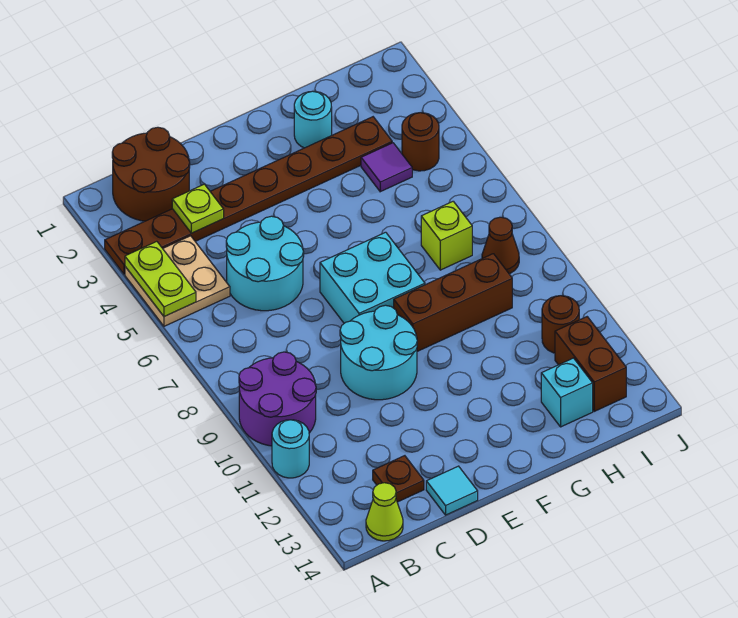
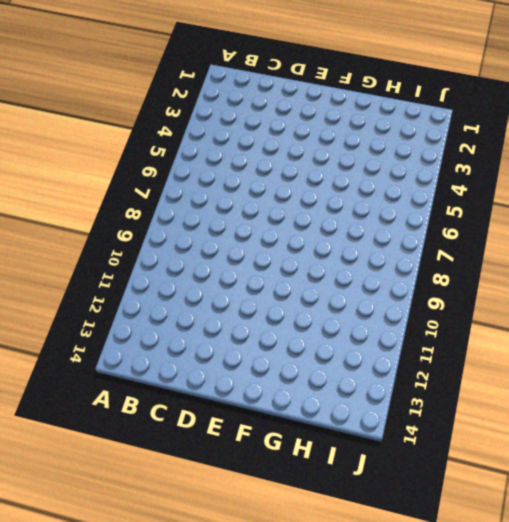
none -> brown 1x8 plate [105,117,392,274]
none -> tan 2x2 plate [125,236,230,326]
none -> purple 2x2 round brick [239,352,316,446]

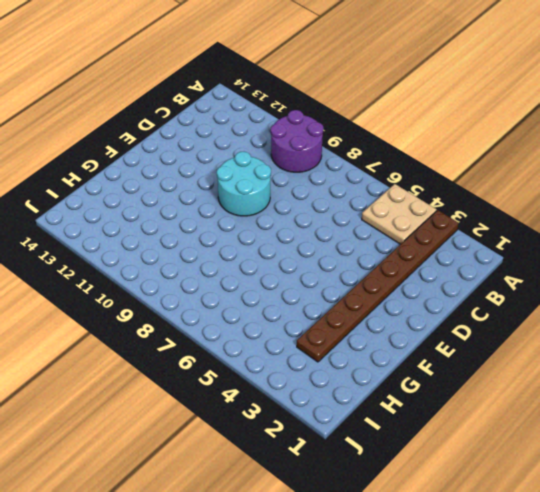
none -> cyan 1x1 round brick [272,420,309,478]
none -> brown 2x2 round brick [112,127,190,221]
none -> lime 1x1 cone [366,483,403,541]

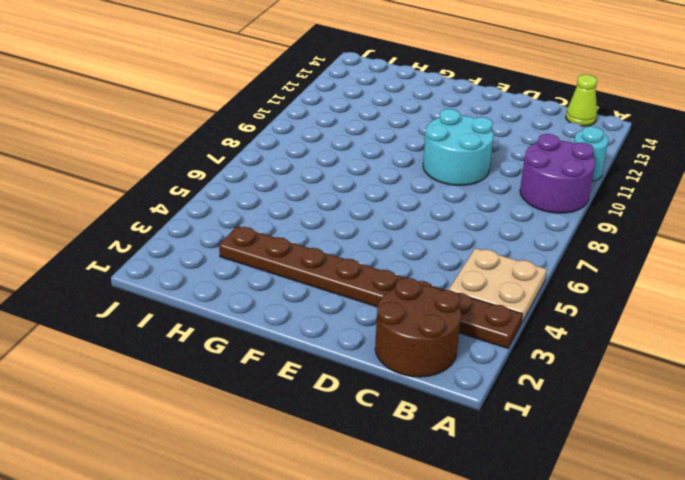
none -> cyan 2x2 round brick [226,216,304,311]
none -> brown 1x1 plate [373,456,424,502]
none -> cyan 1x1 tile [426,466,478,515]

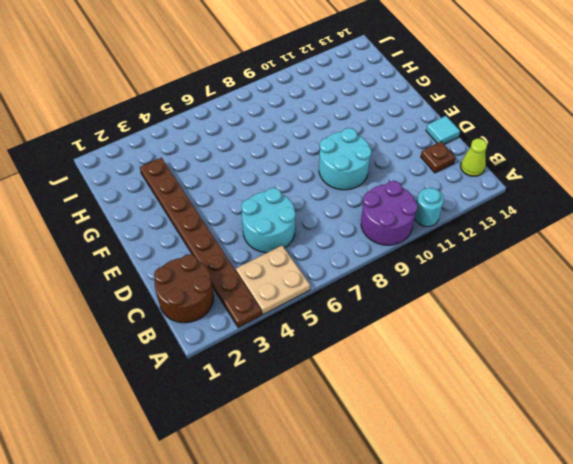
none -> cyan 2x2 brick [320,232,425,323]
none -> brown 1x3 brick [394,254,512,351]
none -> cyan 1x1 round brick [294,91,332,148]

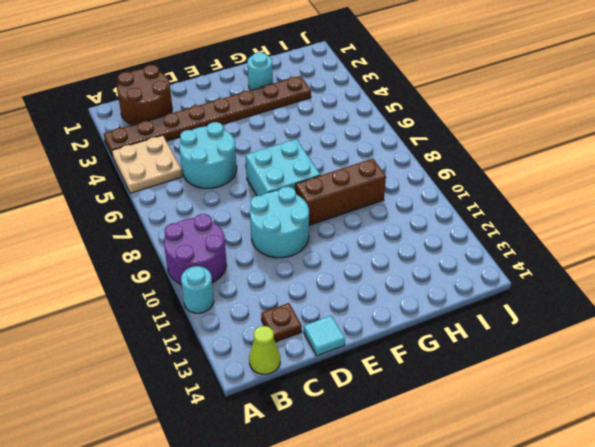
none -> purple 1x1 tile [361,143,412,192]
none -> lime 1x1 brick [421,201,472,270]
none -> cyan 1x1 brick [541,358,593,427]

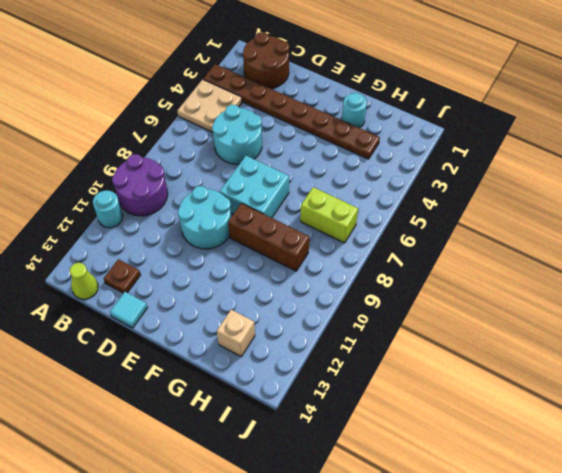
lime 1x2 brick [300,187,358,243] -> lime 1x1 brick [421,201,472,270]
tan 1x1 brick [217,310,255,357] -> cyan 1x1 brick [541,358,593,427]
none -> purple 1x1 tile [361,143,412,192]
none -> brown 1x1 round brick [402,113,439,171]
none -> brown 1x1 cone [482,217,519,274]

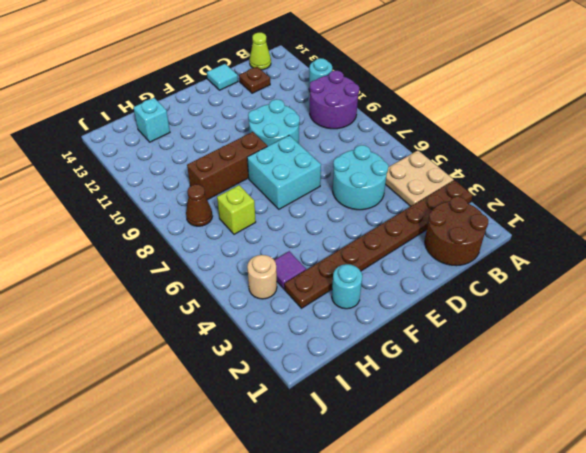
tan 1x1 round brick [247,255,277,299] -> brown 1x1 round brick [402,113,439,171]
none -> brown 1x1 round brick [542,296,579,353]
none -> brown 1x2 brick [555,317,626,411]
none -> lime 1x2 plate [125,241,196,317]

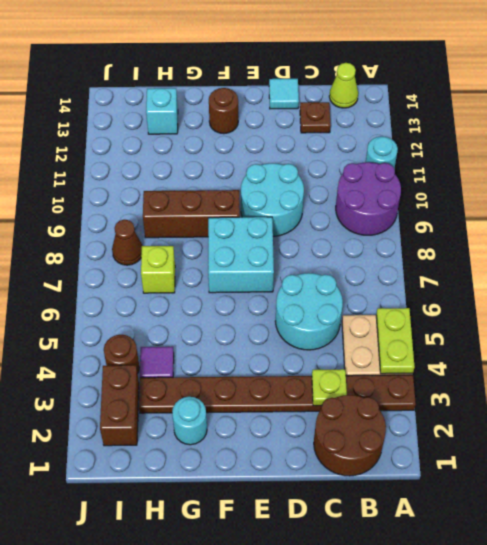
brown 1x1 round brick [209,88,238,134] -> brown 1x1 round brick moved to [542,296,579,353]
brown 1x2 brick [100,365,139,446] -> brown 1x2 brick moved to [555,317,626,411]

